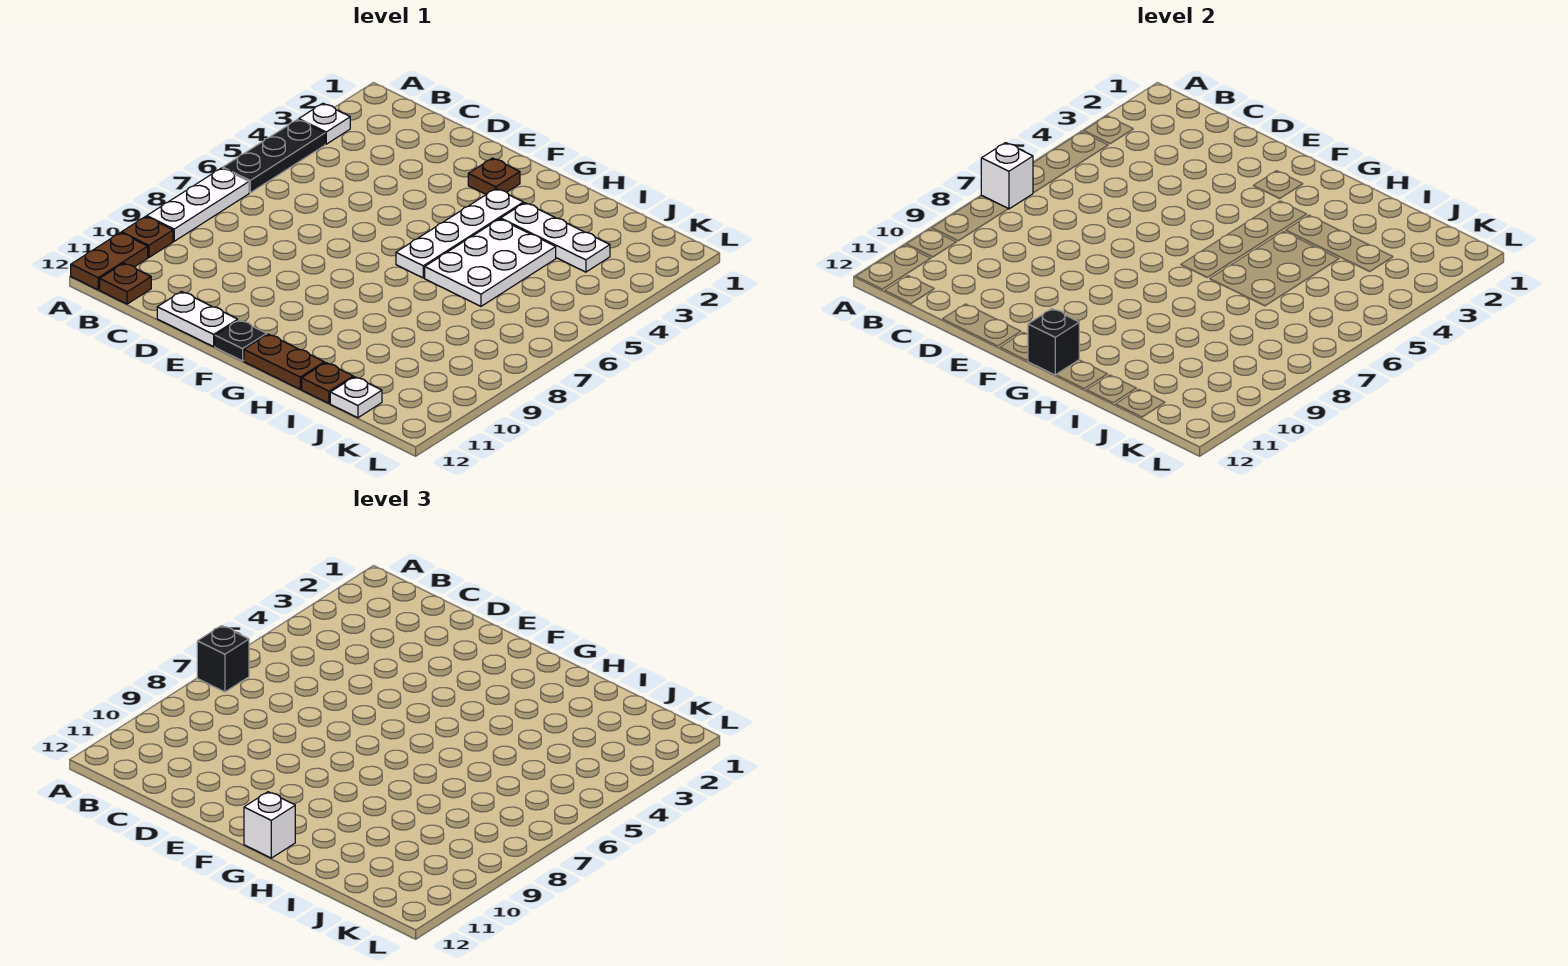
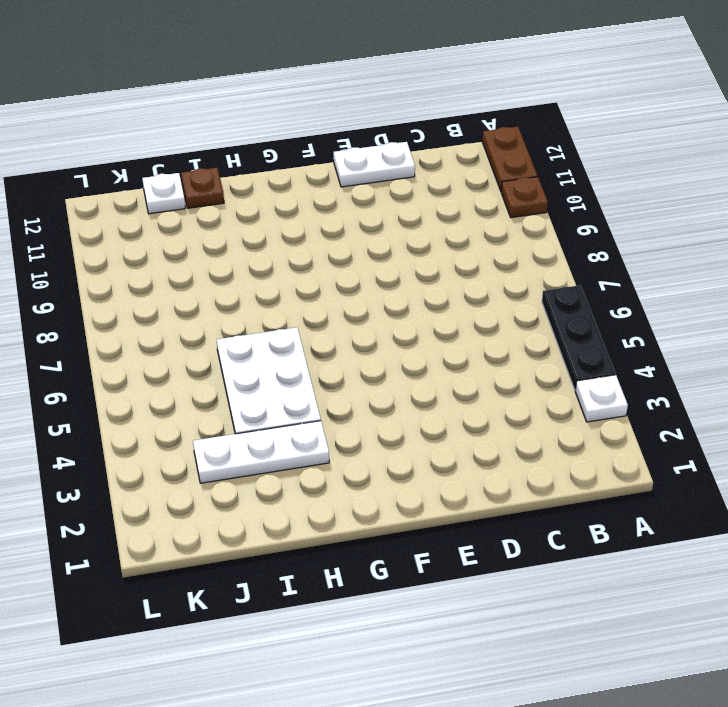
none -> white 1x3 plate [147,168,249,241]
none -> brown 1x1 plate [100,263,151,304]
none -> brown 1x1 plate [468,158,520,195]

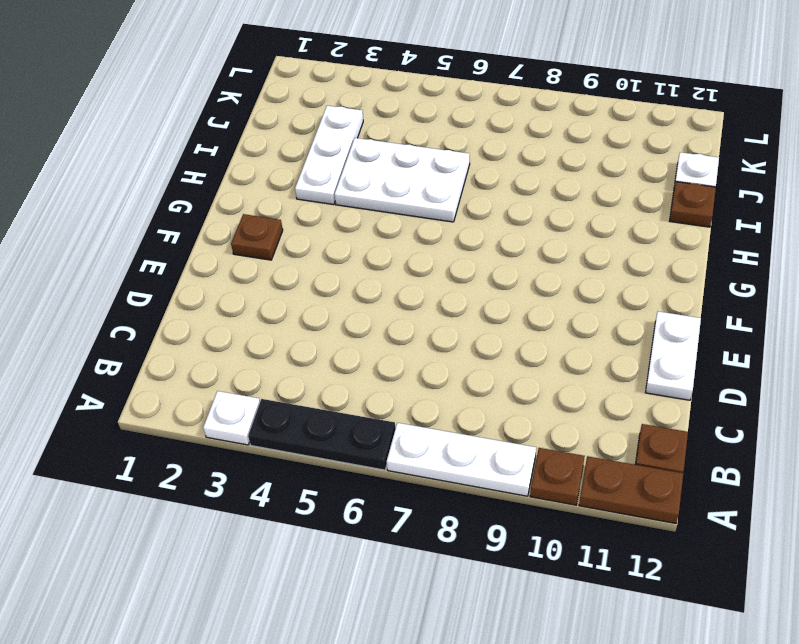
none -> black 1x1 plate [215,320,267,361]
none -> white 1x4 plate [396,189,523,278]
none -> brown 1x2 plate [244,334,324,389]

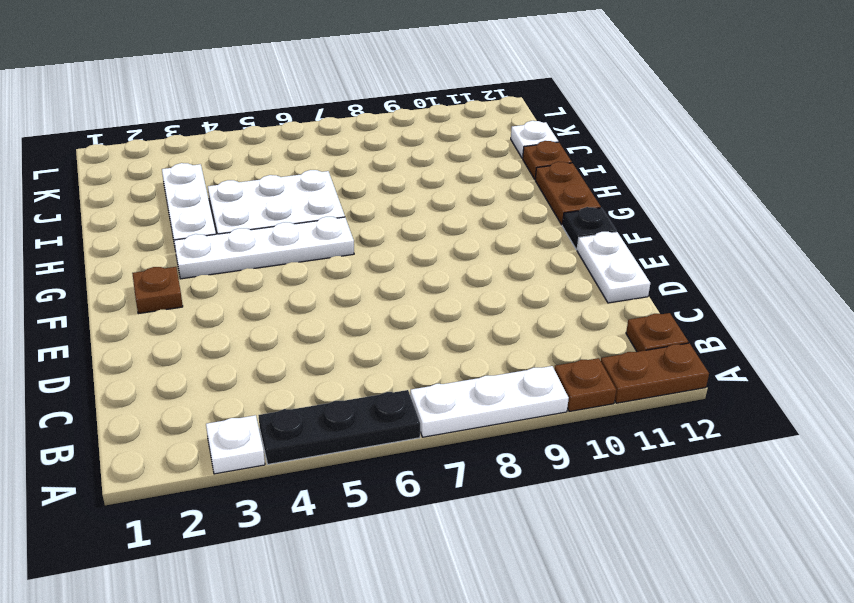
none -> white 1x1 brick [981,143,1033,209]
none -> black 1x1 brick [1028,309,1079,375]
none -> black 1x1 brick [197,626,249,692]

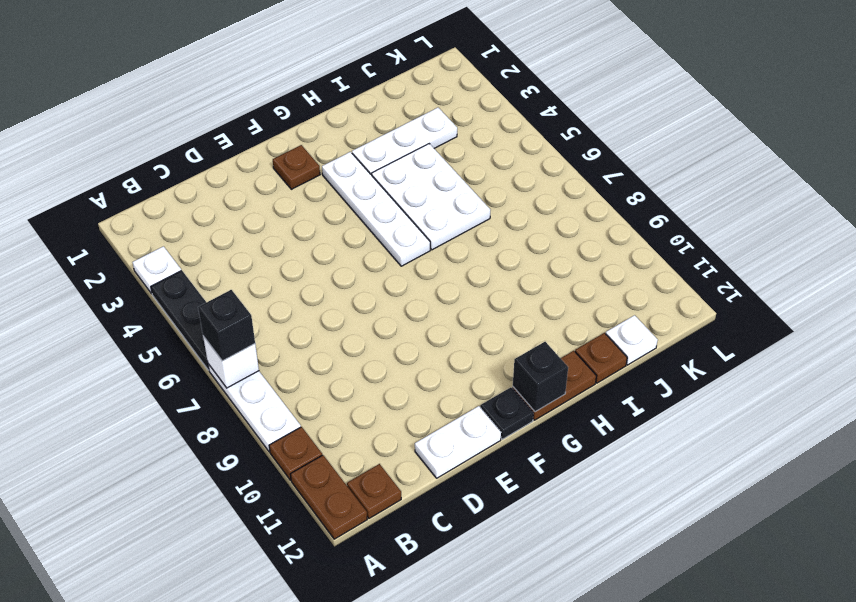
none -> white 1x1 brick [244,792,295,858]

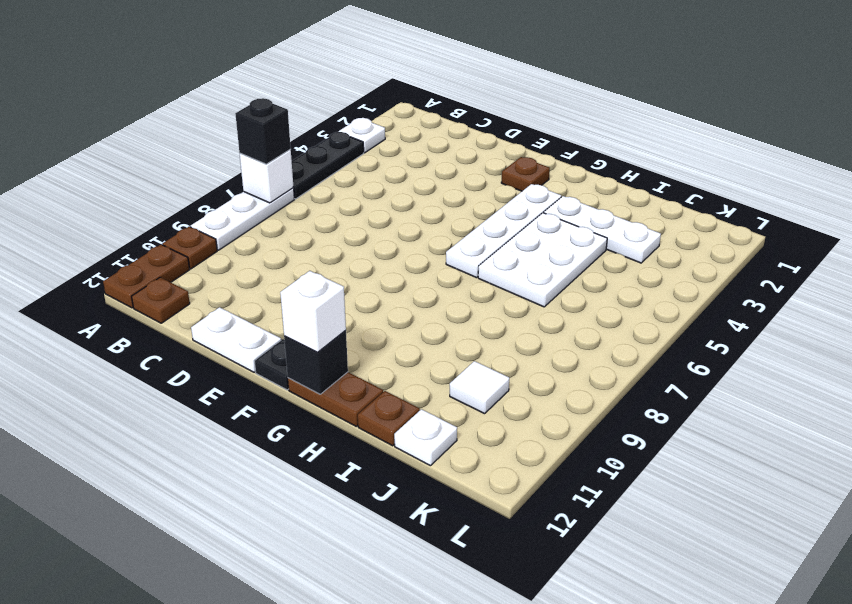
white 1x1 tile [450,361,509,414] -> none

